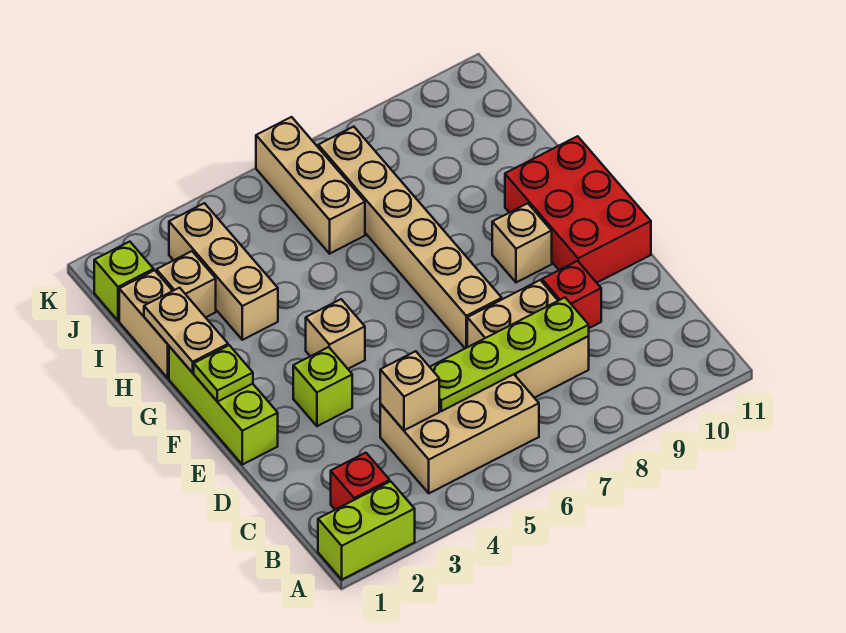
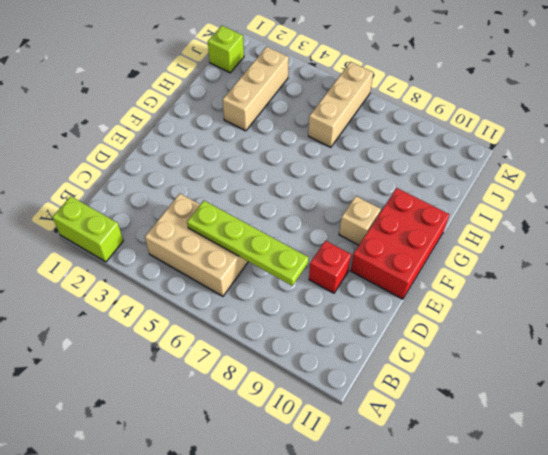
none -> red 1x1 brick [331,453,390,510]
none -> tan 2x2 brick [467,280,589,398]
none -> lime 1x3 brick [169,346,278,465]

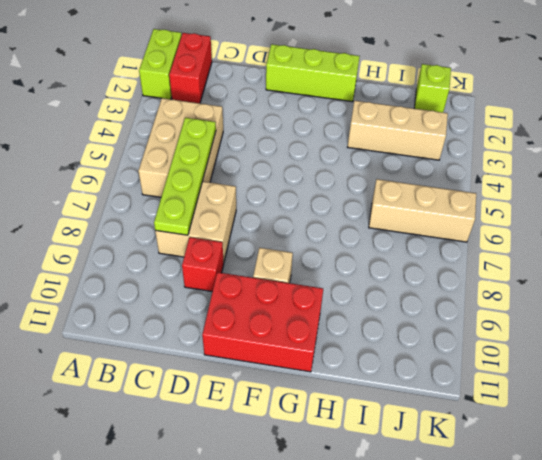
red 1x2 brick [169,33,212,103] -> red 1x1 brick [331,453,390,510]
none -> lime 1x1 brick [293,347,352,426]
none -> tan 1x6 brick [318,127,502,348]
none -> tan 1x1 brick [306,299,365,369]

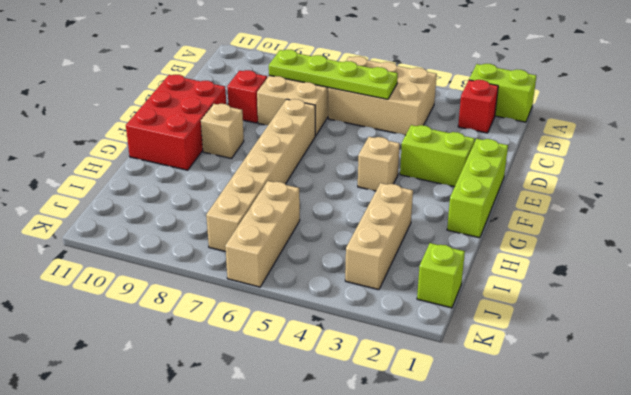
lime 1x2 brick [400,125,475,187] -> lime 1x1 brick [293,347,352,426]
none -> tan 1x2 brick [119,270,172,378]
none -> tan 1x1 brick [157,251,216,317]
none -> tan 1x1 brick [380,351,439,430]

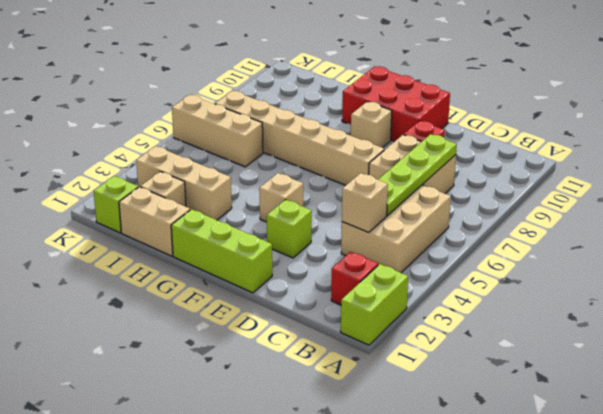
none -> lime 1x1 plate [194,345,253,402]
none -> tan 1x2 plate [144,288,228,373]

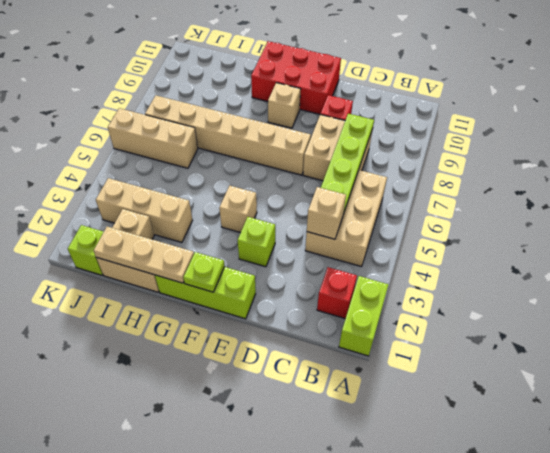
tan 1x3 plate [94,227,194,283] -> tan 1x2 plate [144,288,228,373]

